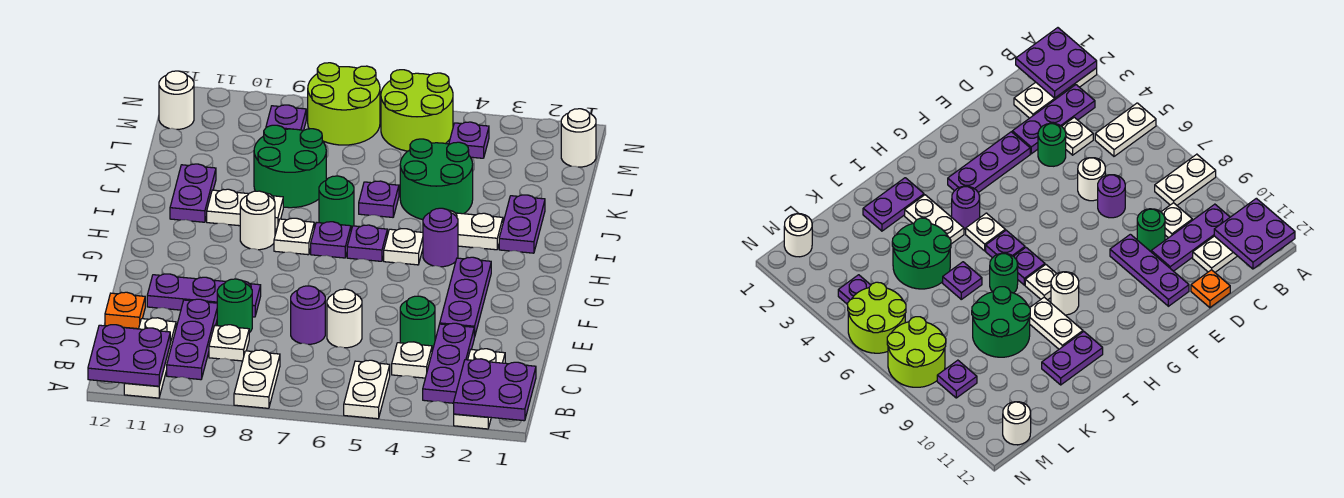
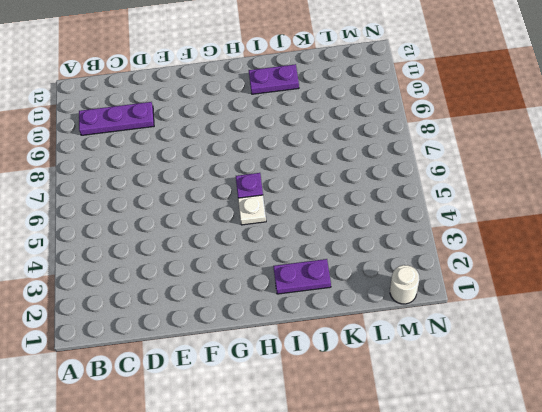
none -> white 1x3 plate [454,349,505,429]
none -> white 1x2 plate [344,360,390,419]
none -> white 1x2 plate [234,350,280,408]
none -> white 1x3 plate [124,318,176,398]

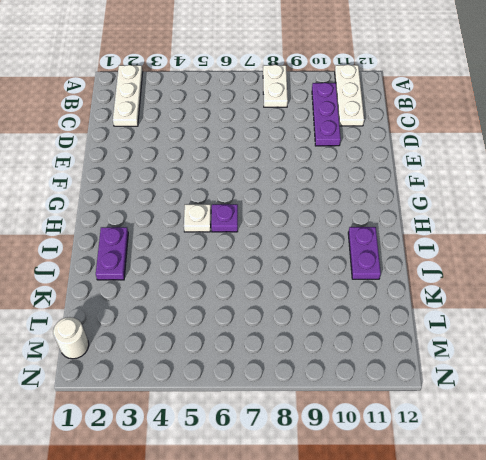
none -> white 1x2 plate [344,360,390,419]
none -> purple 1x3 plate [423,323,474,403]
none -> white 1x1 plate [392,342,432,378]
none -> white 1x1 plate [209,325,249,361]

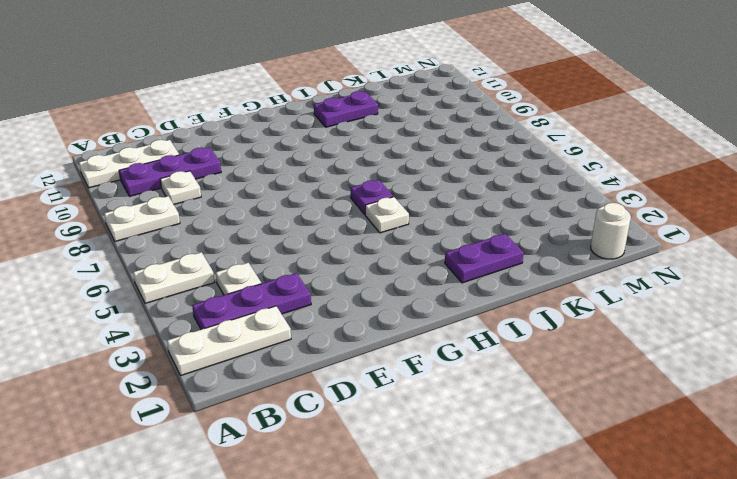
none -> green 1x1 round brick [400,296,435,350]
none -> white 1x1 round brick [327,289,362,348]
none -> purple 1x1 round brick [291,286,325,344]
none -> green 1x1 round brick [217,279,252,333]

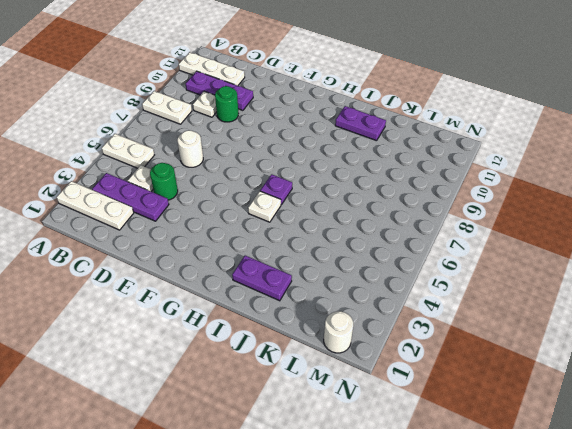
none -> purple 1x1 round brick [291,286,325,344]
none -> orange 1x1 plate [105,292,145,329]
none -> purple 1x3 plate [440,257,491,337]
none -> purple 1x3 plate [147,274,261,317]

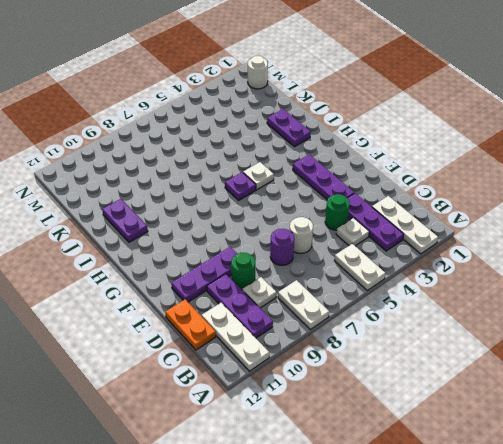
orange 1x2 plate [165,299,216,350] -> orange 1x1 plate [105,292,145,329]
none -> purple 1x1 round brick [423,208,458,267]
none -> purple 1x1 plate [311,222,351,258]
none -> white 1x1 plate [274,218,314,255]
none -> white 1x1 round brick [240,191,275,250]

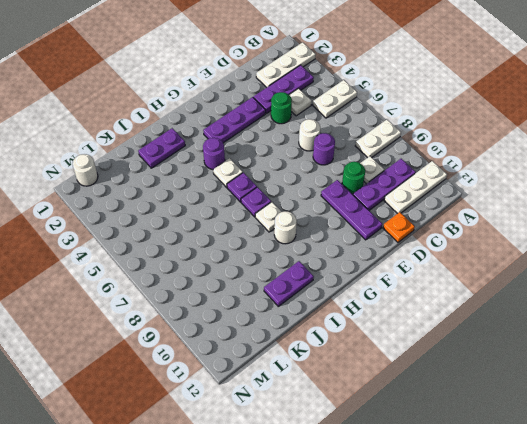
none -> white 1x2 plate [448,210,503,250]
none -> green 1x1 round brick [319,176,354,229]
none -> white 1x2 plate [207,189,283,229]
none -> green 2x2 round brick [400,139,473,220]

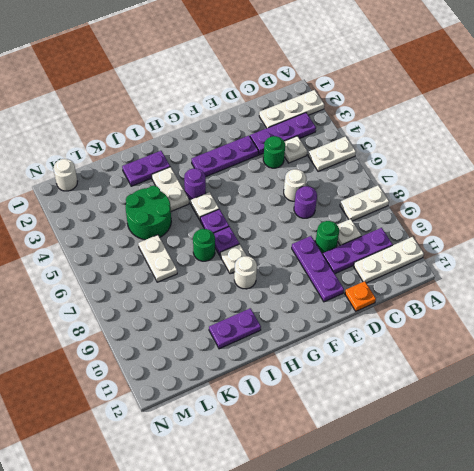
white 1x2 plate [138,235,177,282] -> white 1x2 plate moved to [207,189,283,229]
none -> purple 1x1 plate [359,181,399,217]
none -> green 2x2 round brick [254,125,326,208]
none -> purple 1x1 plate [449,122,489,158]
none -> lime 2x2 round brick [381,70,453,151]

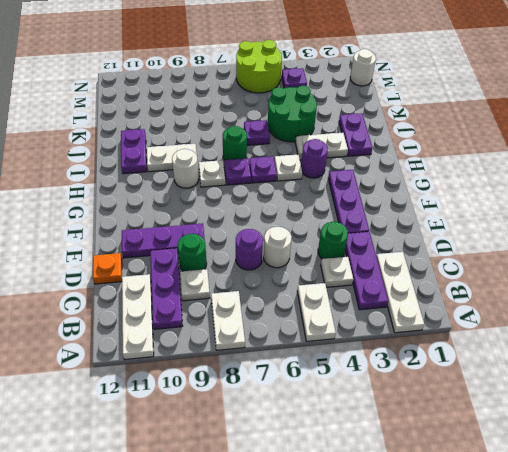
none -> green 2x2 round brick [254,125,326,208]
none -> lime 2x2 round brick [308,63,380,145]
none -> purple 1x1 plate [266,105,306,131]
none -> white 1x1 round brick [159,71,194,129]

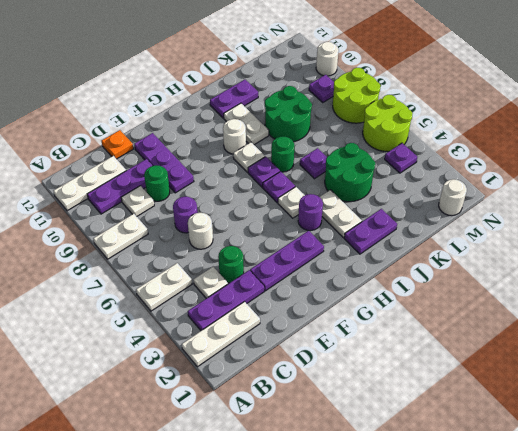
white 1x1 round brick [316,42,339,76] -> white 1x1 round brick moved to [159,71,194,129]
none -> purple 2x2 plate [454,359,536,421]
none -> purple 2x2 plate [88,325,170,386]

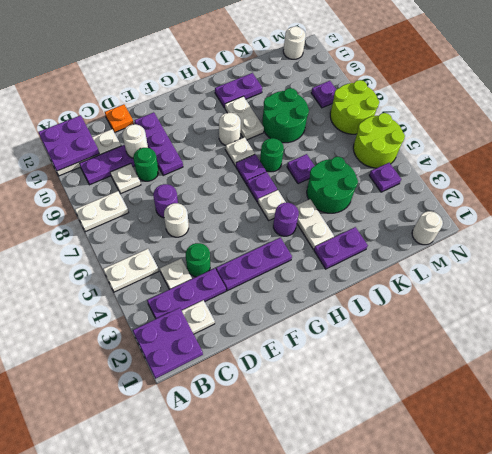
white 1x1 round brick [123,124,148,158] -> none

